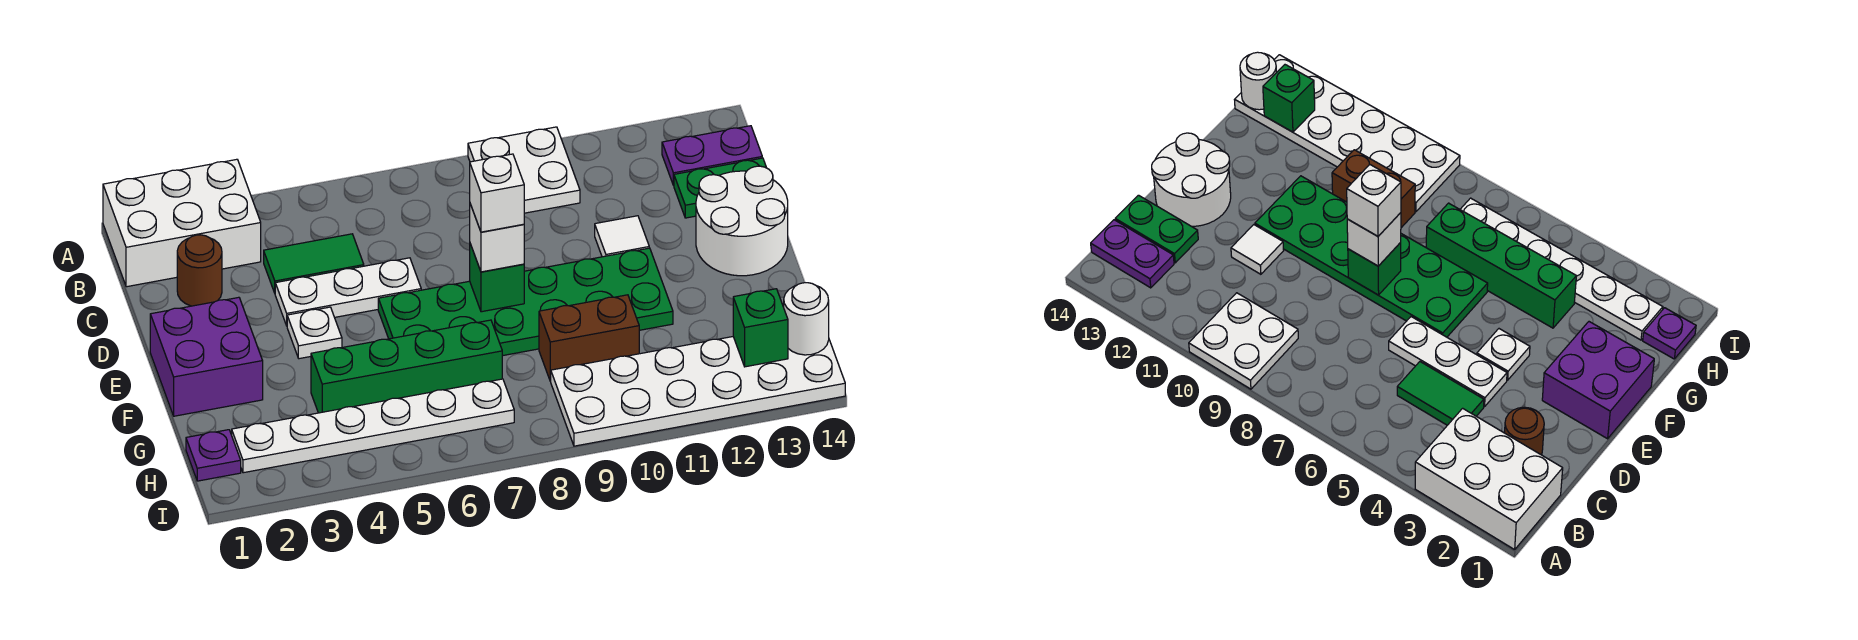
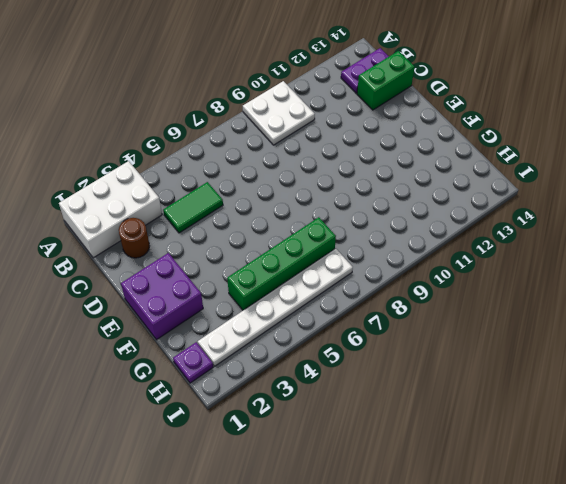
green 1x2 brick [357,51,415,110] -> green 1x2 plate [674,158,766,218]
none -> white 1x3 plate [275,258,421,326]
none -> white 1x1 tile [595,216,649,257]
none -> white 2x2 round brick [696,166,788,276]

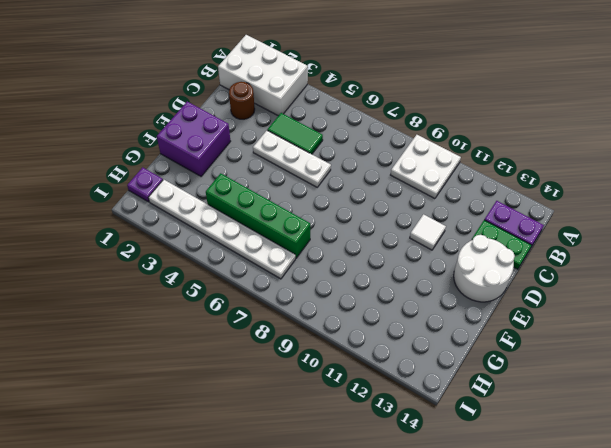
none -> white 1x1 plate [287,307,342,359]
none -> green 2x6 plate [378,248,673,356]
none -> brown 1x2 brick [539,295,639,381]

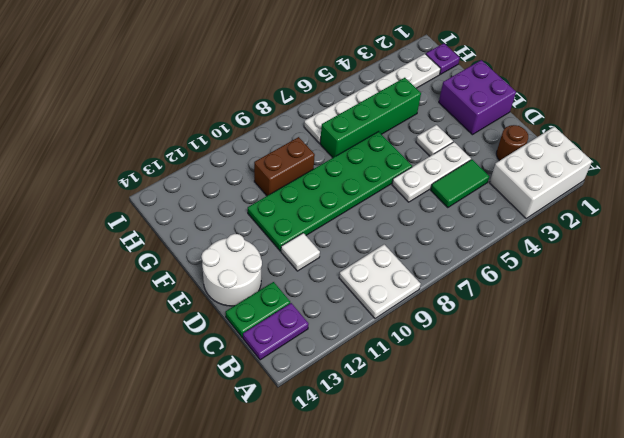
none -> white 2x6 plate [551,337,845,446]
none -> green 1x1 brick [470,244,524,312]
none -> green 1x1 brick [733,289,788,367]

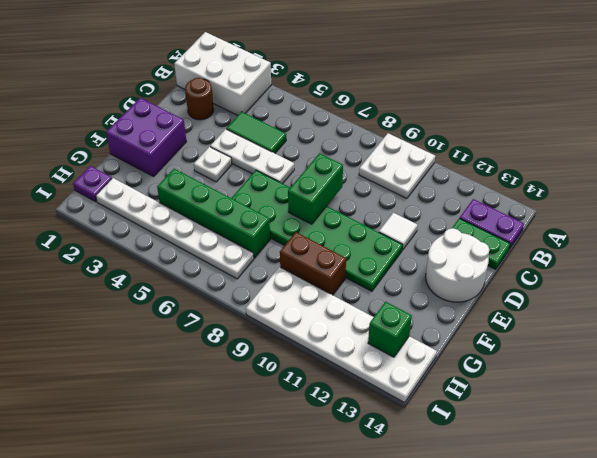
green 1x2 brick [288,153,343,224] -> green 1x1 brick [470,244,524,312]
none -> white 1x1 round brick [784,283,829,355]
none -> white 1x1 brick [470,204,524,272]
none -> white 1x1 brick [470,154,524,232]

